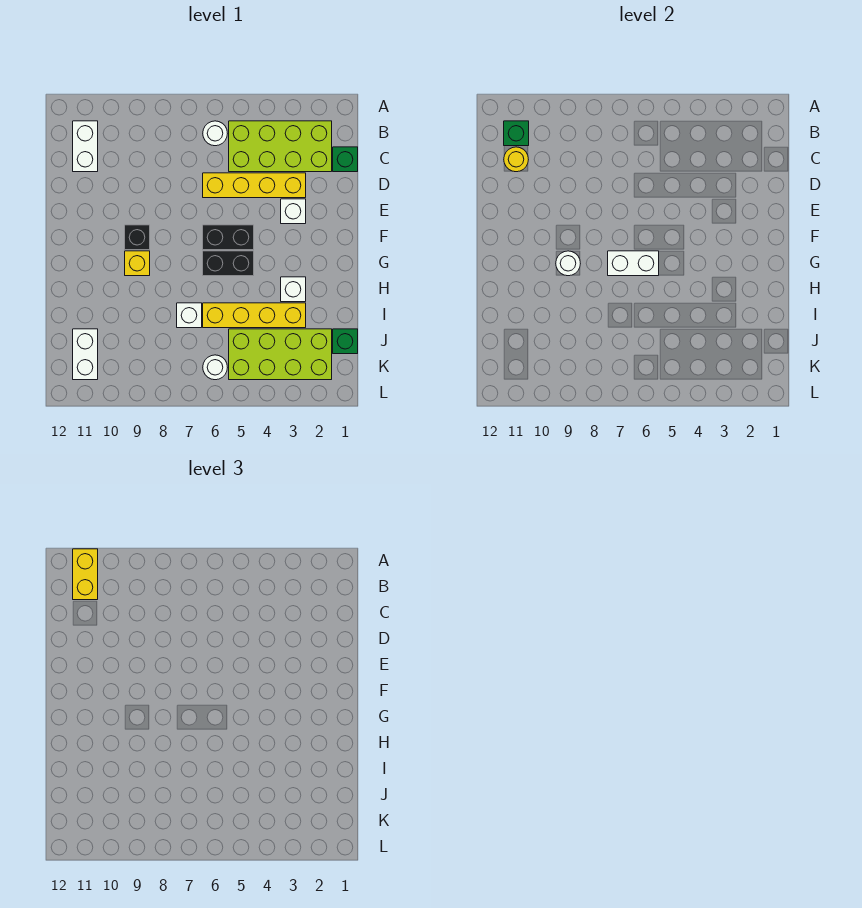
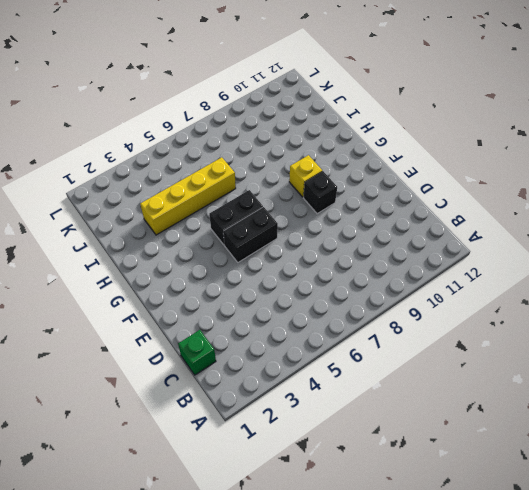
none -> lime 2x4 brick [229,121,332,172]
none -> white 1x1 round brick [203,121,227,146]
none -> white 1x2 brick [73,121,98,172]

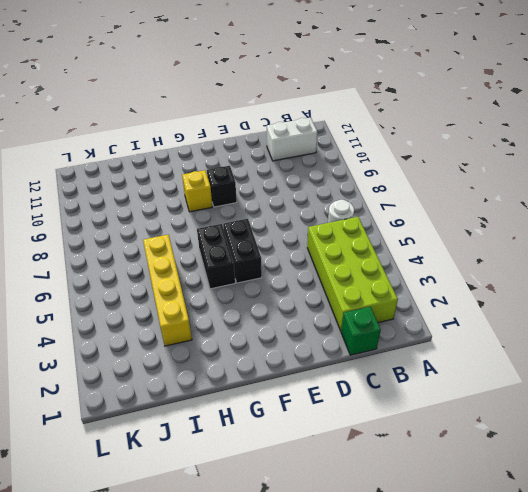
none -> yellow 1x4 brick [203,173,306,198]
none -> white 1x1 brick [281,199,306,224]
none -> white 1x1 brick [281,277,306,302]

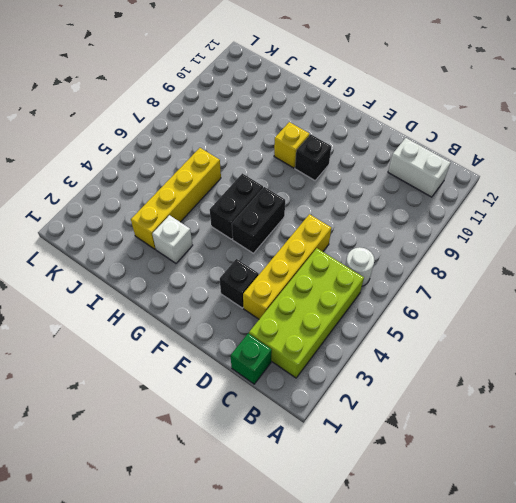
black 1x1 brick [220,259,259,308] -> white 1x1 brick [281,199,306,224]
none -> white 1x1 brick [177,303,202,328]
none -> green 1x1 brick [333,329,358,354]
none -> lime 2x4 brick [229,329,332,380]

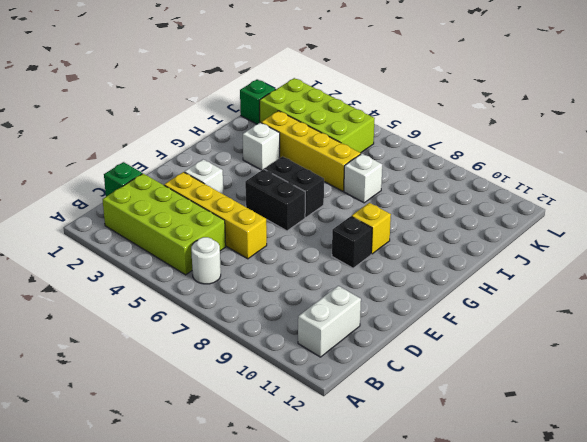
none -> white 1x2 brick [73,329,98,380]
none -> white 1x1 round brick [203,355,227,380]
none -> green 1x1 brick [504,121,529,146]

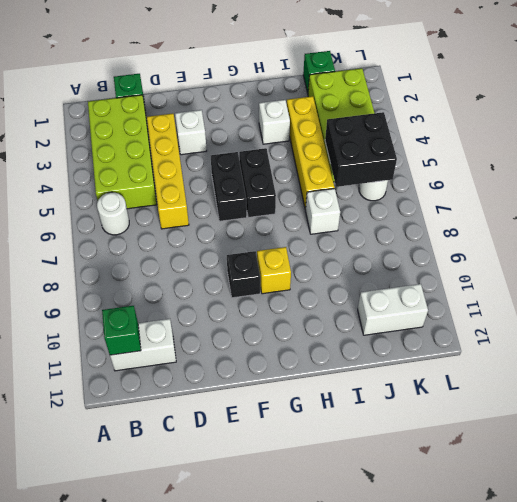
black 2x2 brick [325,112,397,187] -> none
none -> yellow 1x1 round brick [504,147,528,172]
none -> white 1x2 brick [608,251,659,276]
none -> white 1x1 round brick [556,251,580,276]

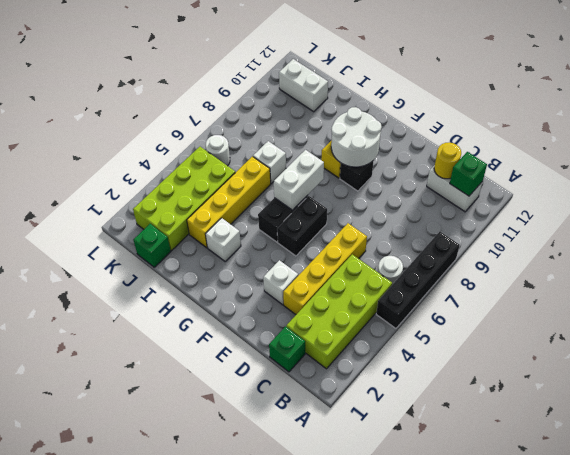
black 1x4 brick [376,231,460,328] -> none
white 2x2 round brick [331,107,382,167] -> white 1x1 round brick [556,251,580,276]
none -> yellow 1x2 brick [73,549,98,600]

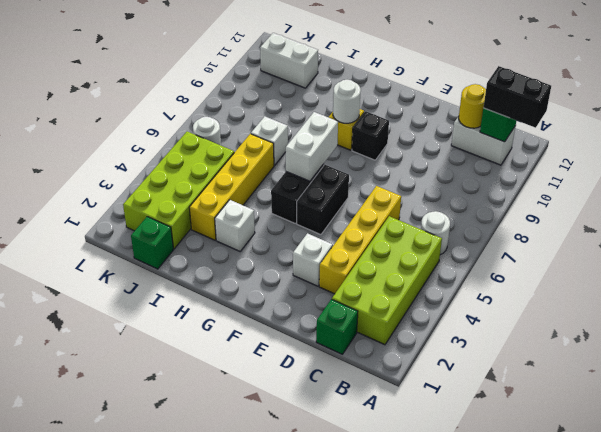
black 1x2 brick [483,66,551,128] -> yellow 1x2 brick [73,549,98,600]

